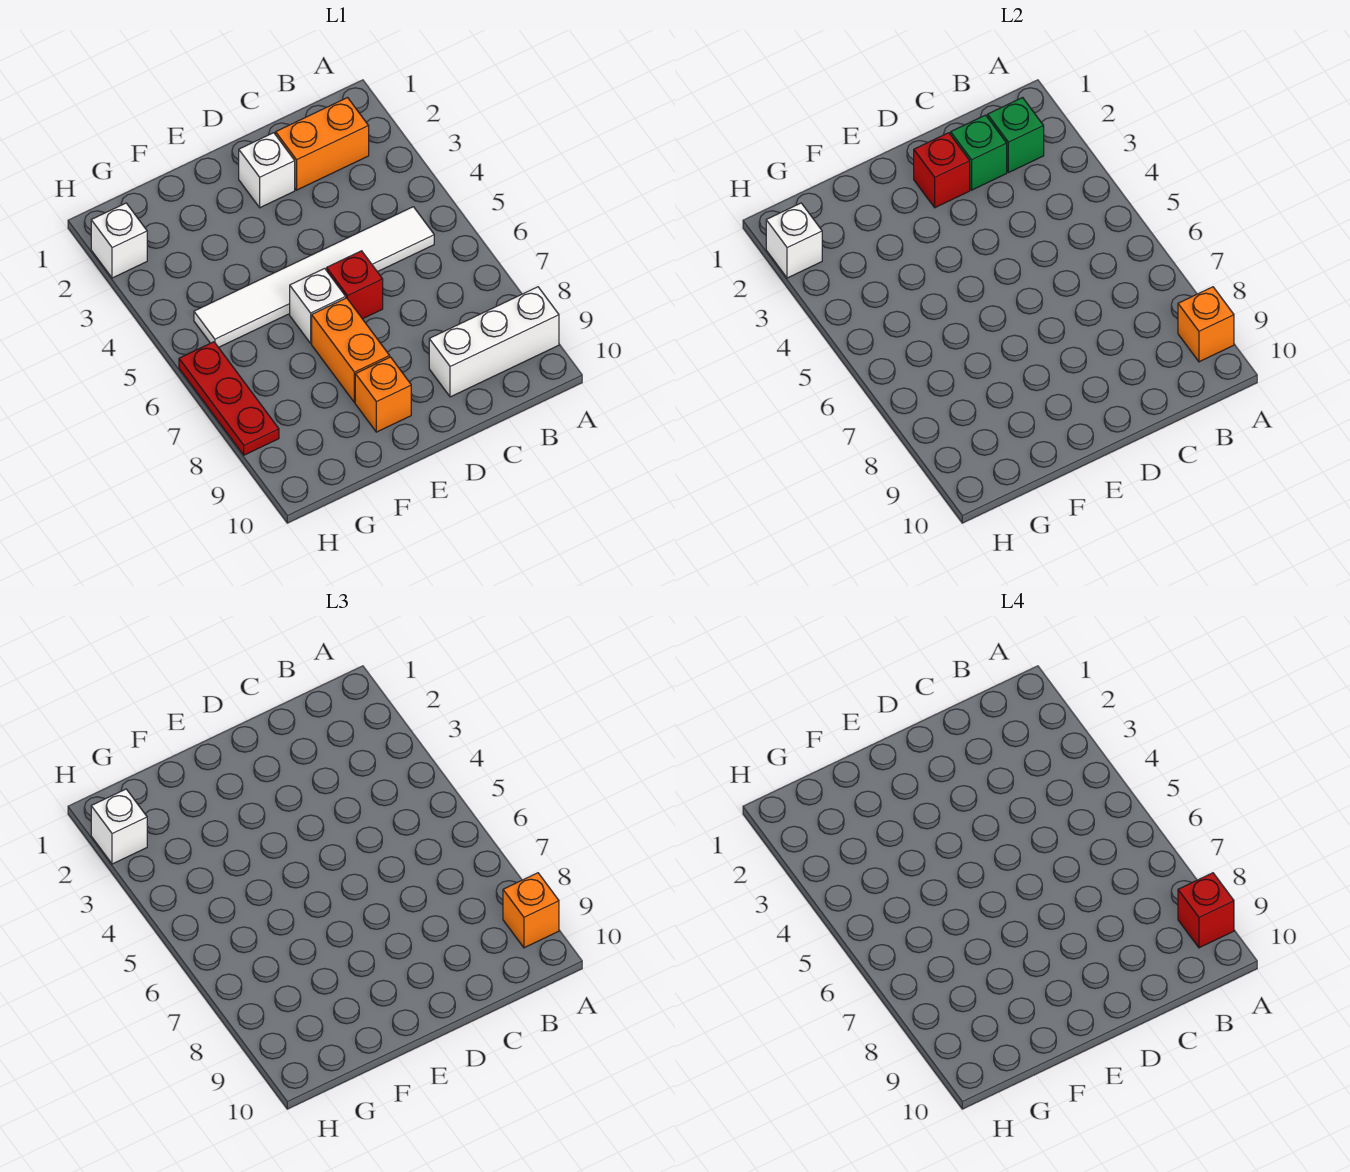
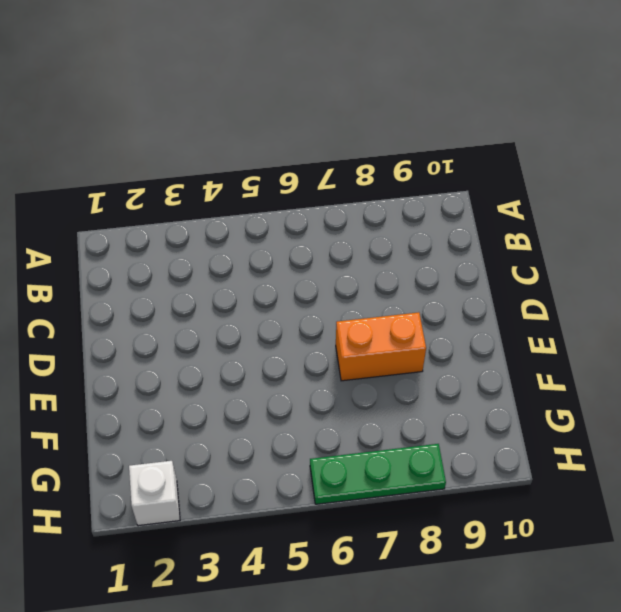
green 1x3 plate [310,444,446,504] -> red 1x3 plate [179,342,279,455]
none -> white 1x3 brick [429,287,559,397]
none -> orange 1x2 brick [276,98,369,190]
none -> white 1x6 tile [194,207,434,347]

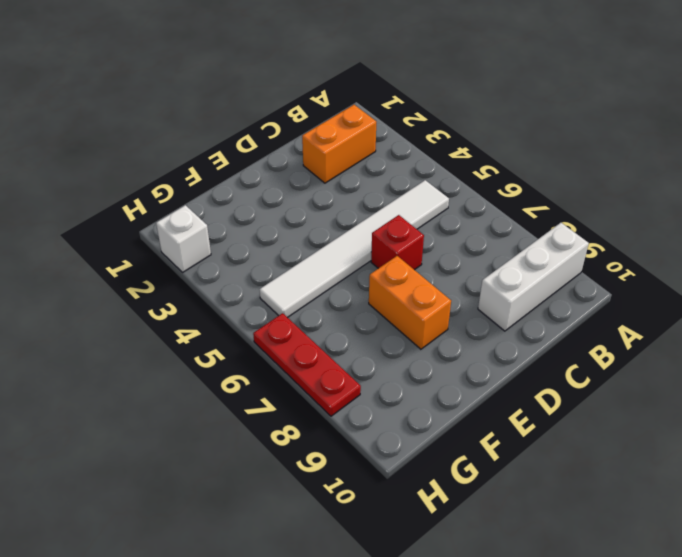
none -> white 1x1 brick [239,133,295,208]
none -> white 1x1 brick [290,268,346,343]
none -> orange 1x1 brick [355,357,411,432]

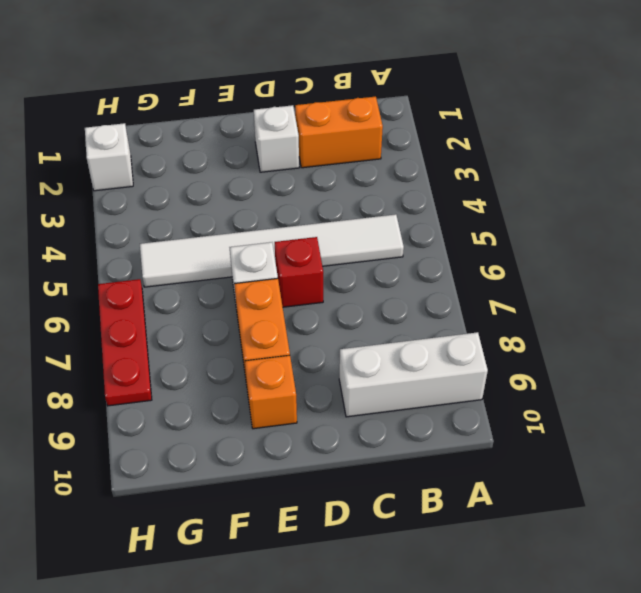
none -> orange 1x1 brick [1178,287,1234,362]
none -> green 1x1 brick [988,98,1044,173]
none -> green 1x1 brick [951,115,1007,190]

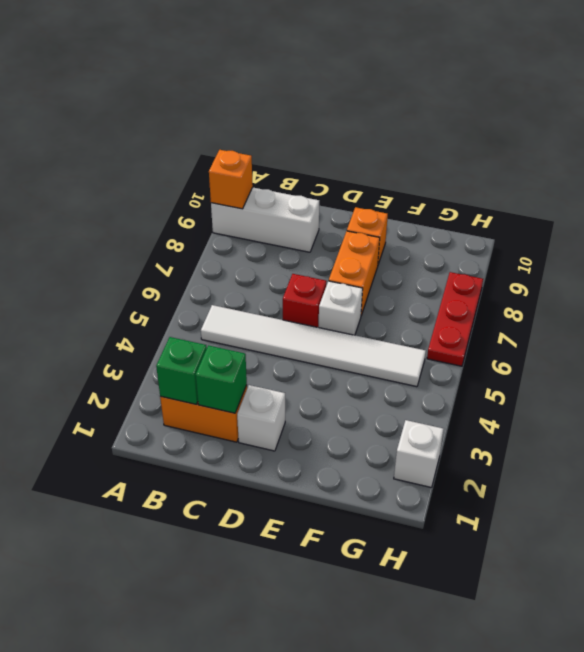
none -> red 1x1 brick [914,133,970,208]
none -> white 1x1 brick [766,203,822,278]
none -> orange 1x1 brick [503,873,559,948]

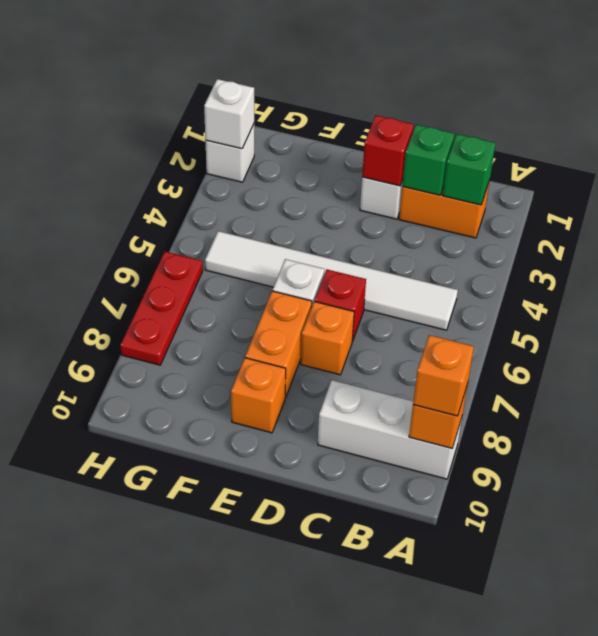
orange 1x1 brick [301,301,354,375] -> none
none -> white 1x1 brick [91,789,147,864]
none -> red 1x1 brick [1178,873,1234,948]

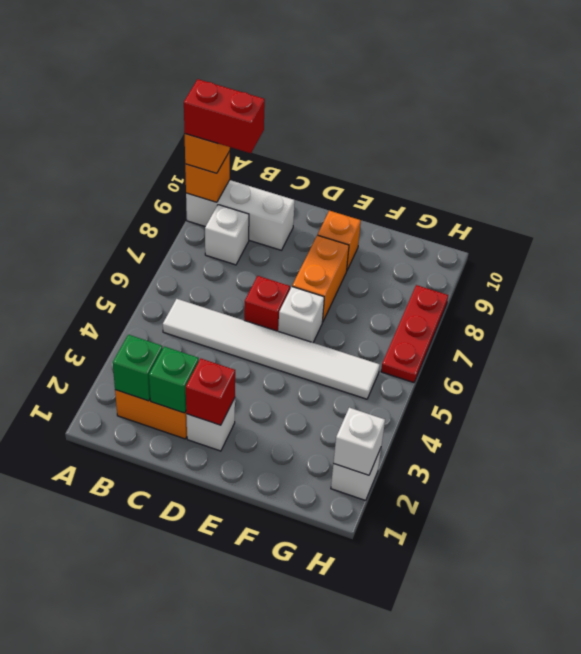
red 1x2 brick [184,79,265,153] -> red 1x1 brick [1178,873,1234,948]
white 1x1 brick [205,205,249,265] -> white 1x1 brick moved to [91,789,147,864]

